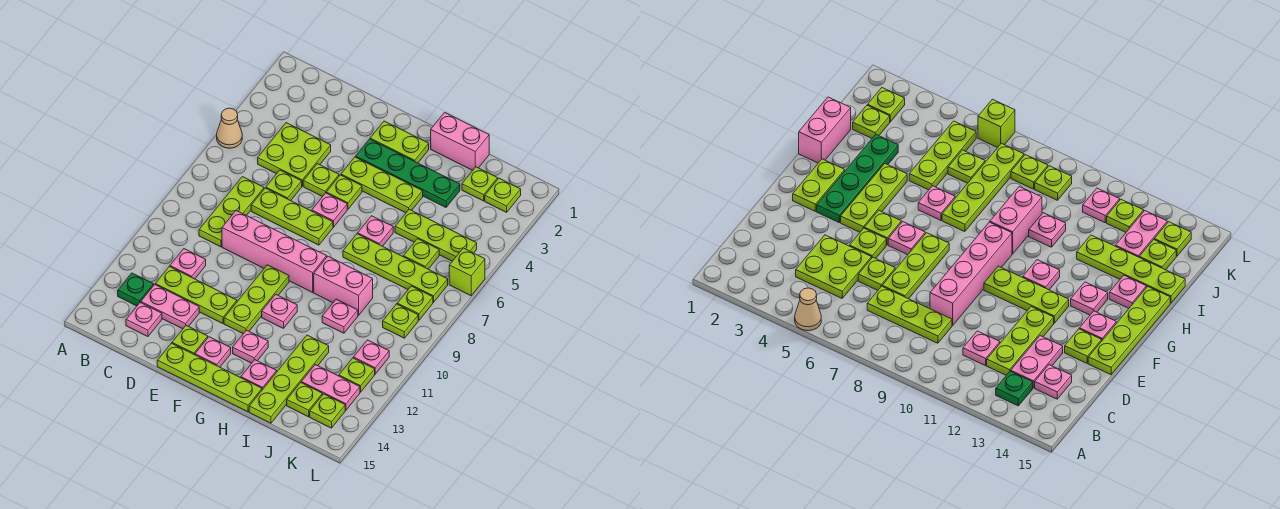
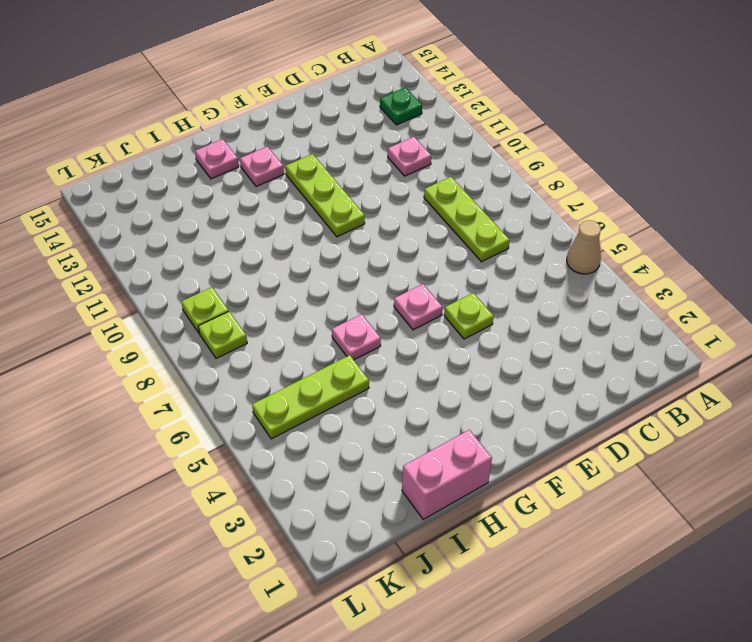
none -> lime 2x2 plate [258,123,331,186]
none -> lime 1x3 plate [155,266,237,324]
none -> pink 1x2 plate [141,285,199,329]
none -> pink 1x1 plate [126,302,162,337]

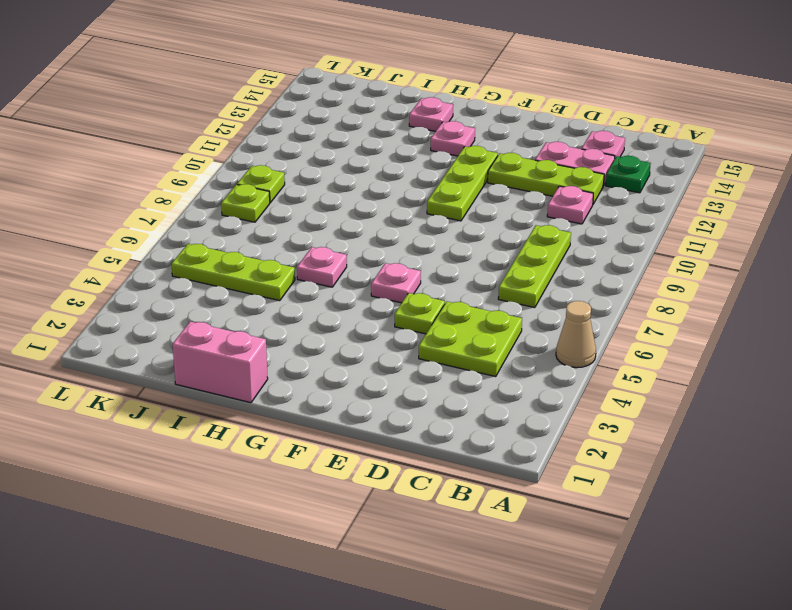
none -> lime 1x1 plate [266,170,302,201]
none -> lime 1x3 plate [251,188,333,245]
none -> pink 1x4 brick [222,211,327,292]
none -> lime 1x1 plate [172,325,208,355]

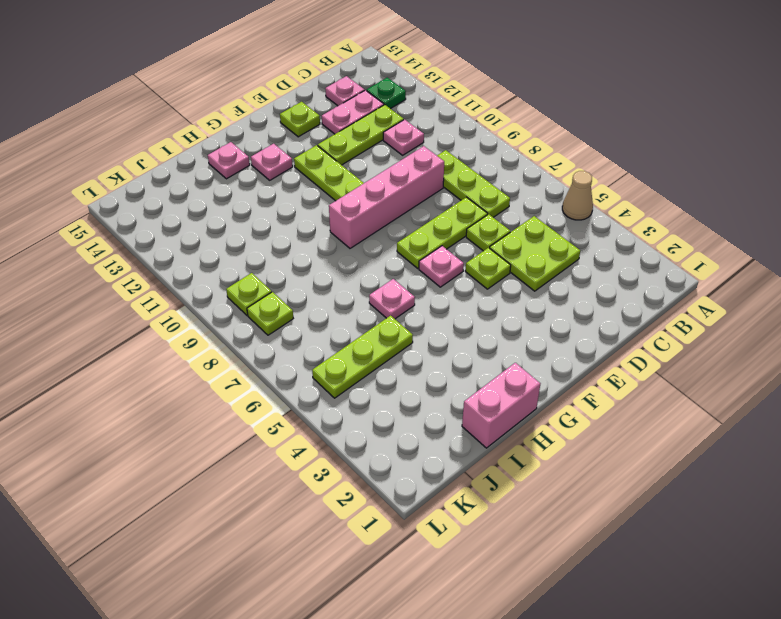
none -> lime 1x4 plate [157,343,262,412]
none -> lime 1x2 plate [370,121,429,163]
none -> green 1x4 plate [356,139,460,207]
none -> lime 1x3 plate [341,157,423,213]

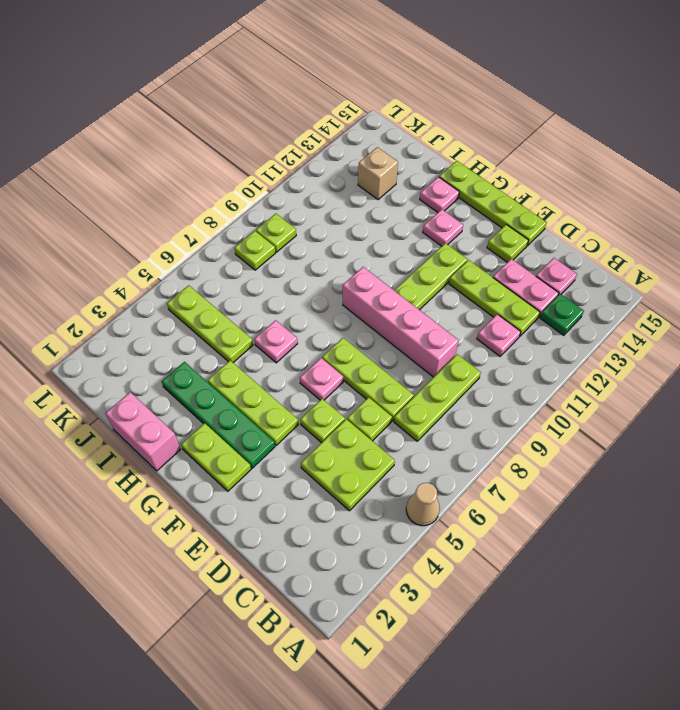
tan 1x1 brick [358,147,398,200] -> pink 1x2 plate [301,365,360,410]
none -> lime 1x1 plate [326,175,362,209]
none -> pink 1x1 plate [195,337,231,367]
none -> pink 1x1 plate [262,294,297,328]
none -> lime 1x4 plate [343,234,448,302]

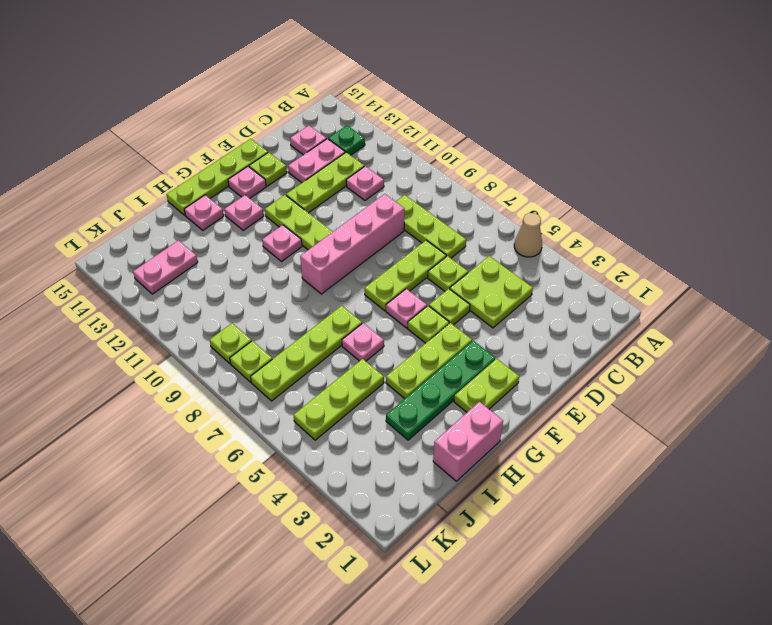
none -> pink 1x2 brick [314,256,373,315]
none -> pink 1x1 plate [322,299,358,333]
none -> lime 1x4 plate [249,335,329,423]
none -> lime 1x1 plate [462,167,498,201]

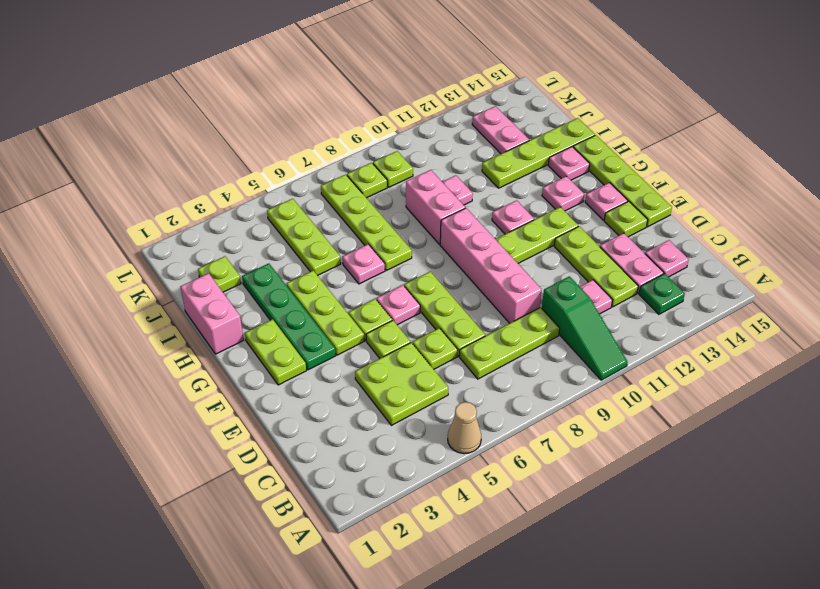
green 1x3 slope [542,276,627,380] -> none
none -> lime 1x1 plate [403,239,439,269]
none -> lime 1x1 plate [287,383,322,417]
none -> lime 1x1 plate [485,178,521,212]
none -> pink 1x1 plate [353,340,389,374]

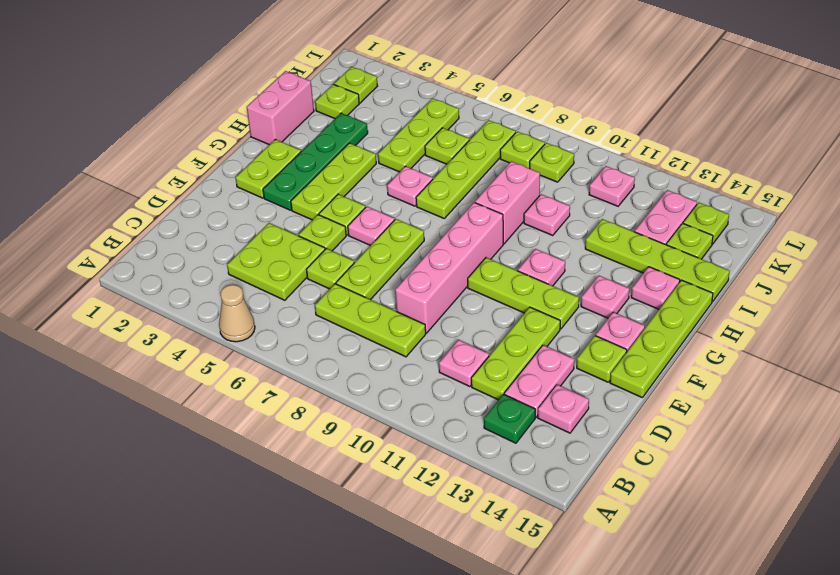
none -> lime 1x1 plate [339,358,375,392]
none -> lime 1x1 brick [449,248,485,296]

